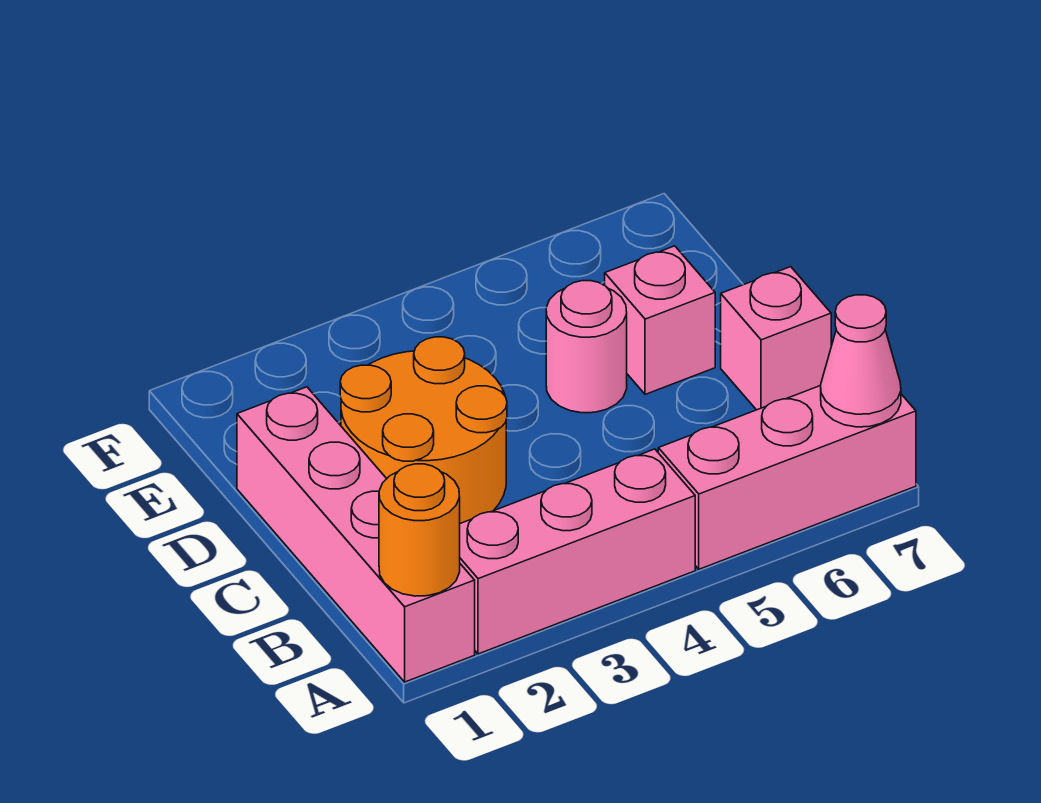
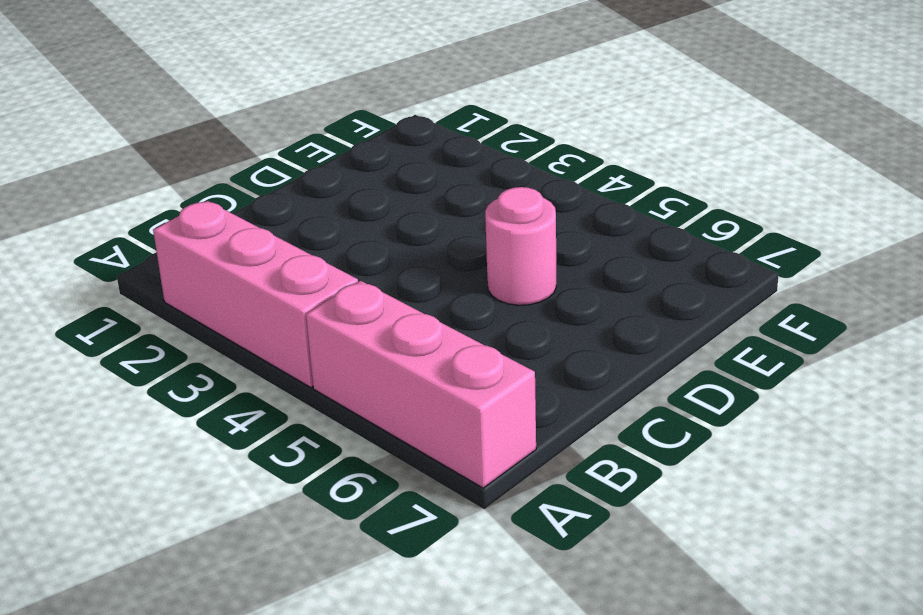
none -> pink 1x4 brick [237,387,475,682]
none -> orange 2x2 round brick [340,337,507,523]

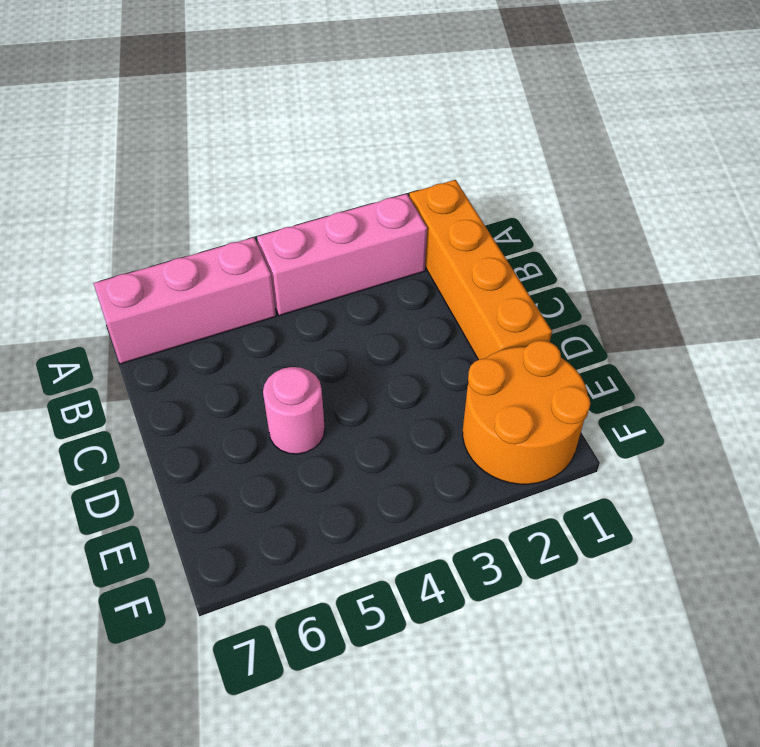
orange 1x4 brick [409,180,552,360] -> pink 1x4 brick [237,387,475,682]
orange 2x2 round brick [463,340,590,484] -> orange 2x2 round brick moved to [340,337,507,523]
none -> pink 1x1 brick [721,267,831,410]
none -> pink 1x1 brick [605,246,715,394]

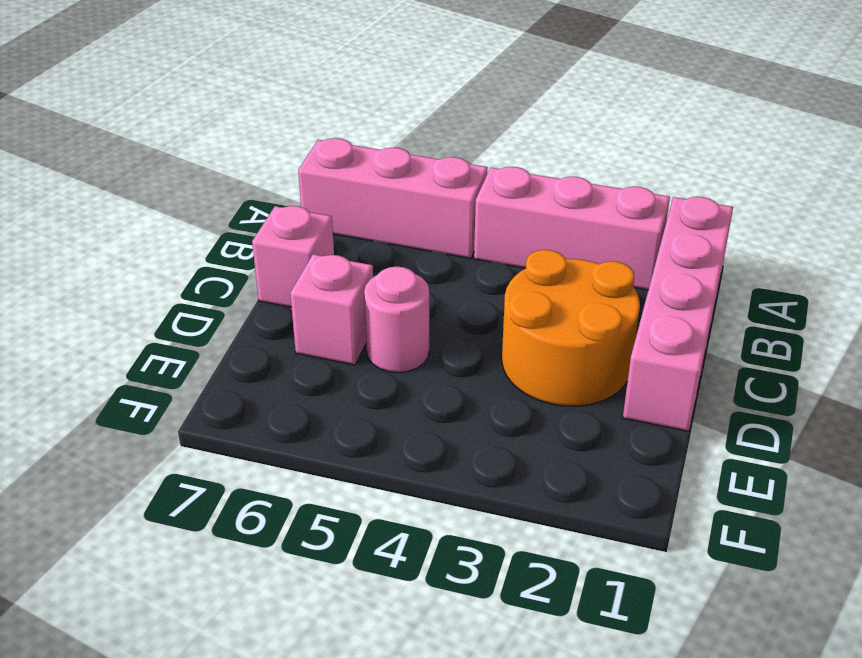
none -> orange 1x1 round brick [379,464,460,596]
none -> pink 1x1 cone [821,295,901,427]

